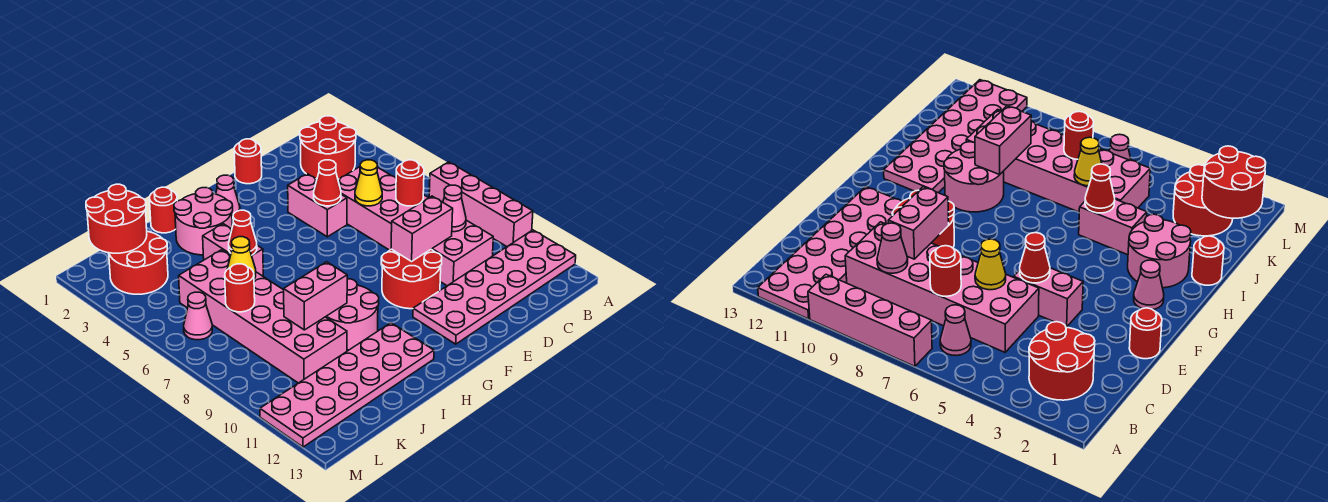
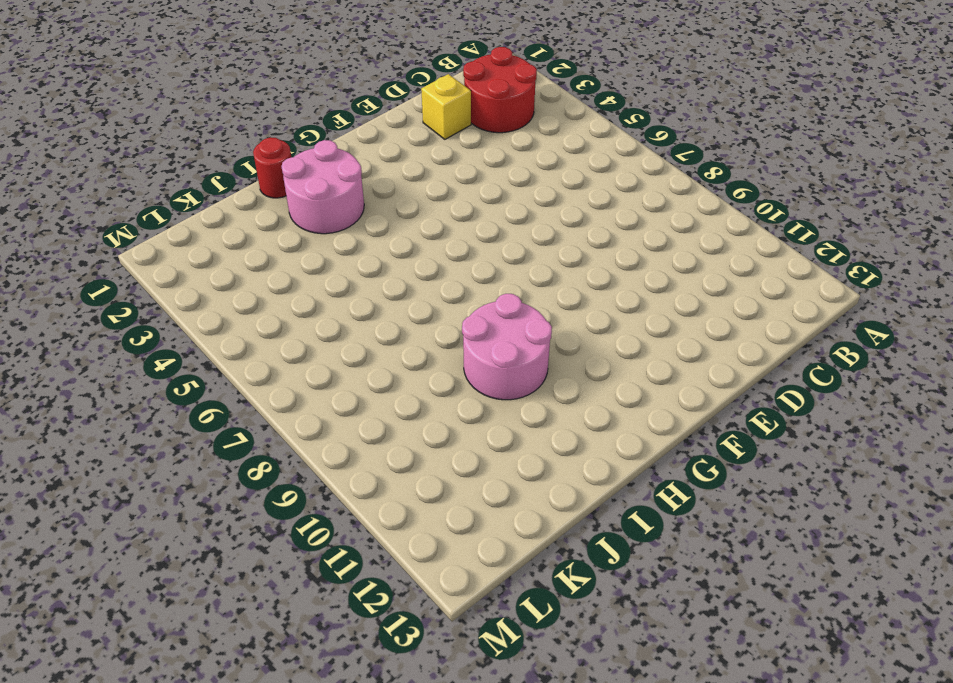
yellow 1x1 brick [421,74,471,139] -> none
none -> pink 1x4 brick [429,162,533,247]
none -> pink 2x6 plate [413,230,576,344]
none -> pink 1x1 cone [940,305,971,356]

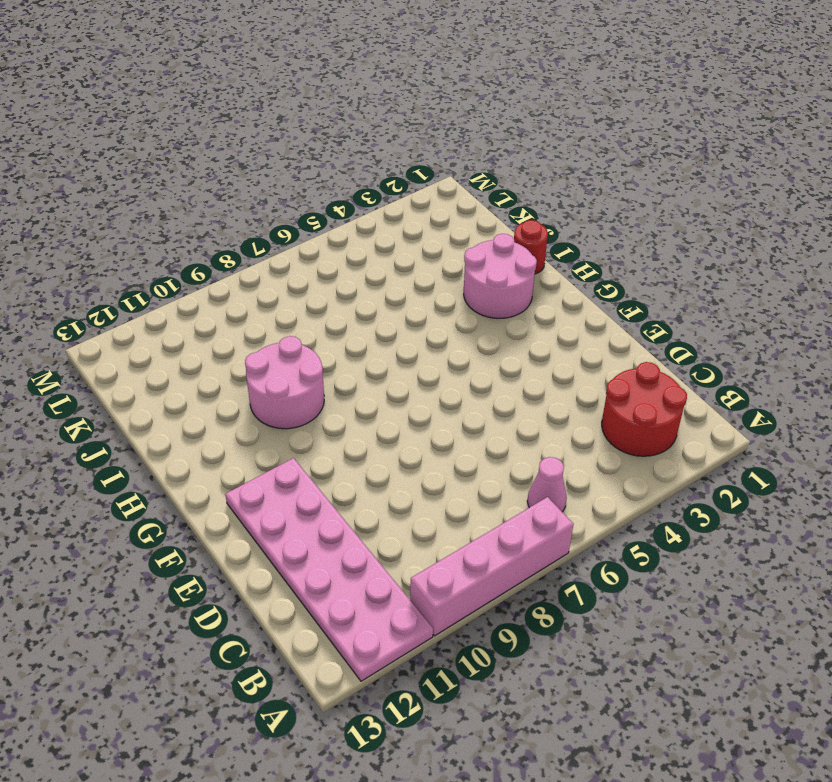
none -> pink 2x6 brick [338,167,493,286]
none -> red 1x1 round brick [234,139,262,184]
none -> pink 1x2 brick [288,174,347,237]

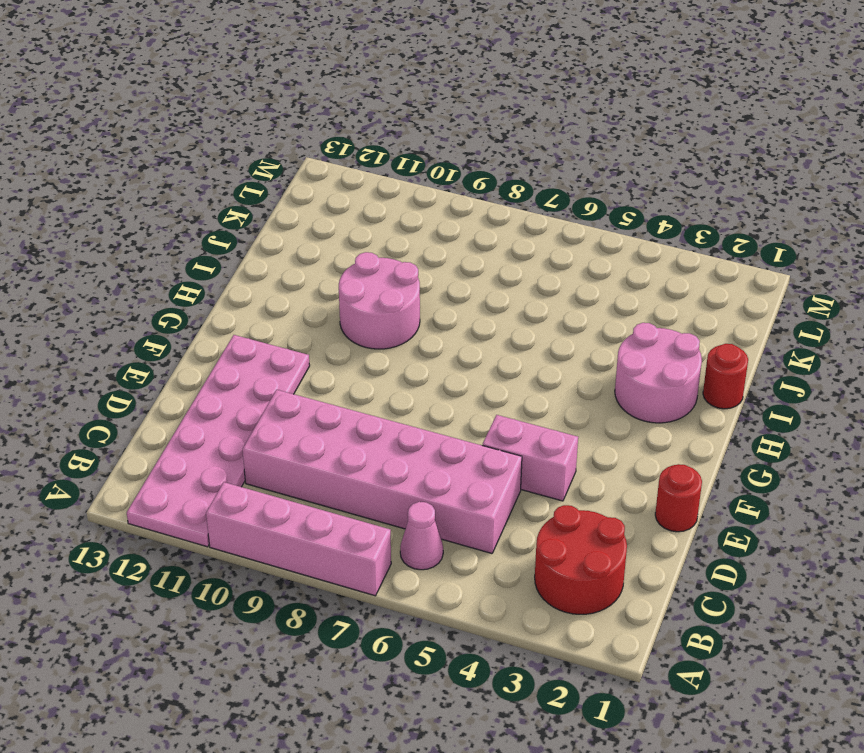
none -> red 2x2 round brick [382,249,442,309]
none -> pink 1x1 cone [216,175,240,220]
none -> pink 2x6 plate [260,323,434,447]

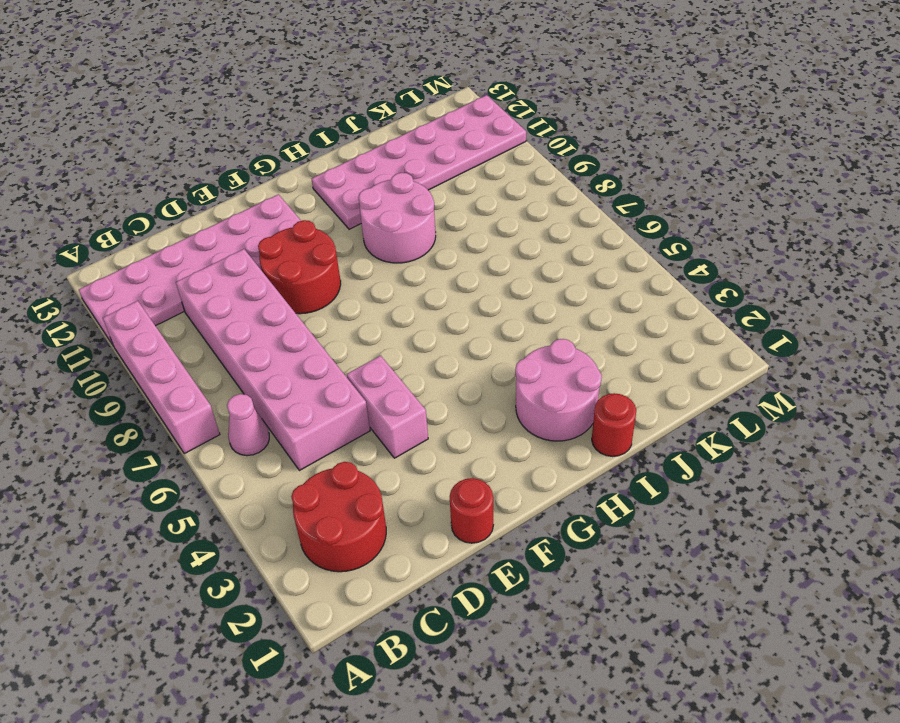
none -> pink 1x1 cone [216,175,240,220]
none -> pink 1x2 brick [203,224,263,276]
none -> pink 2x6 brick [179,250,347,383]

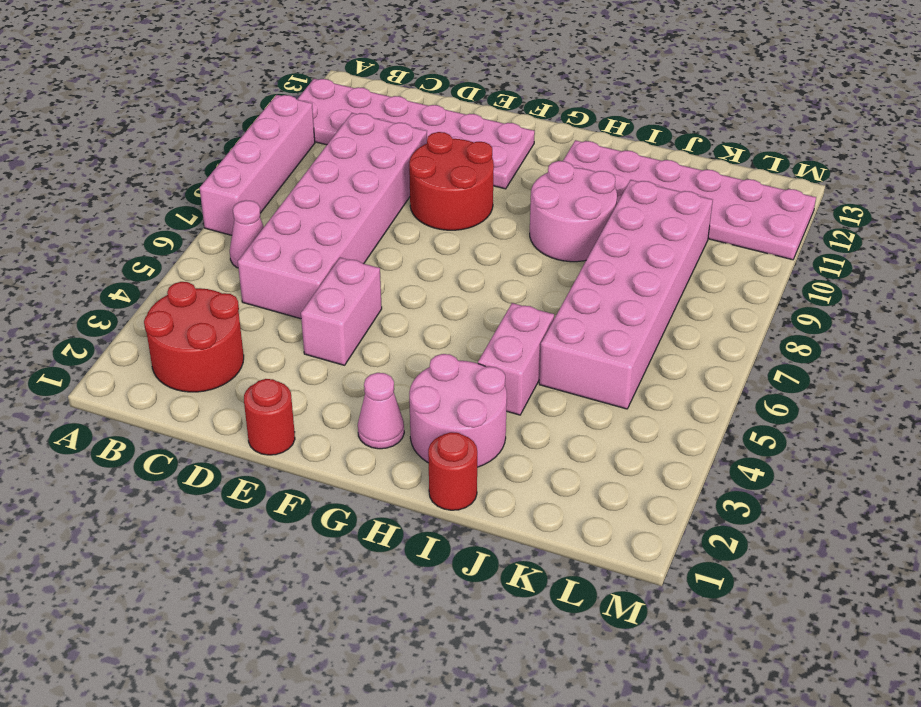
none -> red 2x2 round brick [109,231,168,294]
none -> pink 1x1 cone [184,292,212,340]
none -> red 1x1 round brick [396,160,424,206]

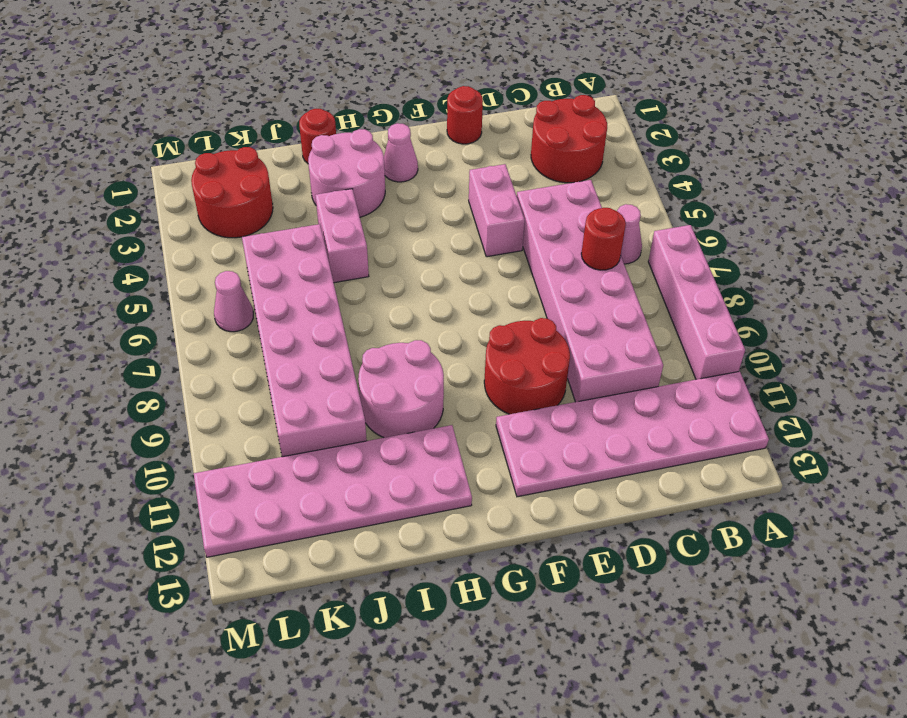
none -> pink 1x1 cone [443,185,466,232]
none -> yellow 1x1 cone [355,160,382,206]
none -> pink 1x2 brick [391,196,453,261]

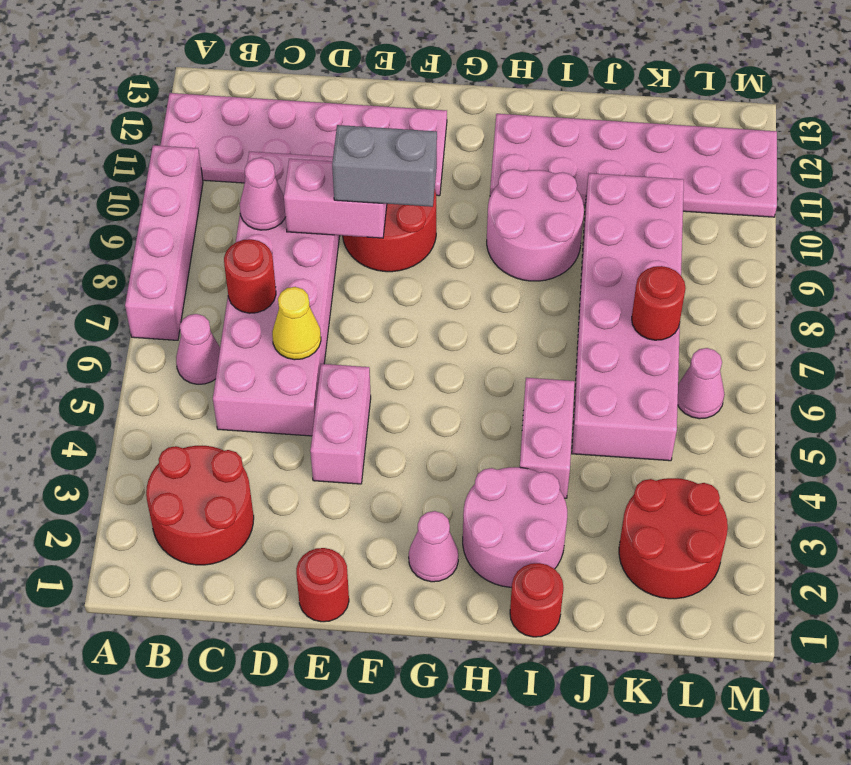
grey 1x2 brick [332,125,437,207] -> none
none -> red 1x1 cone [314,160,341,206]
none -> red 1x1 cone [229,210,257,255]
none -> pink 1x2 brick [284,262,347,330]

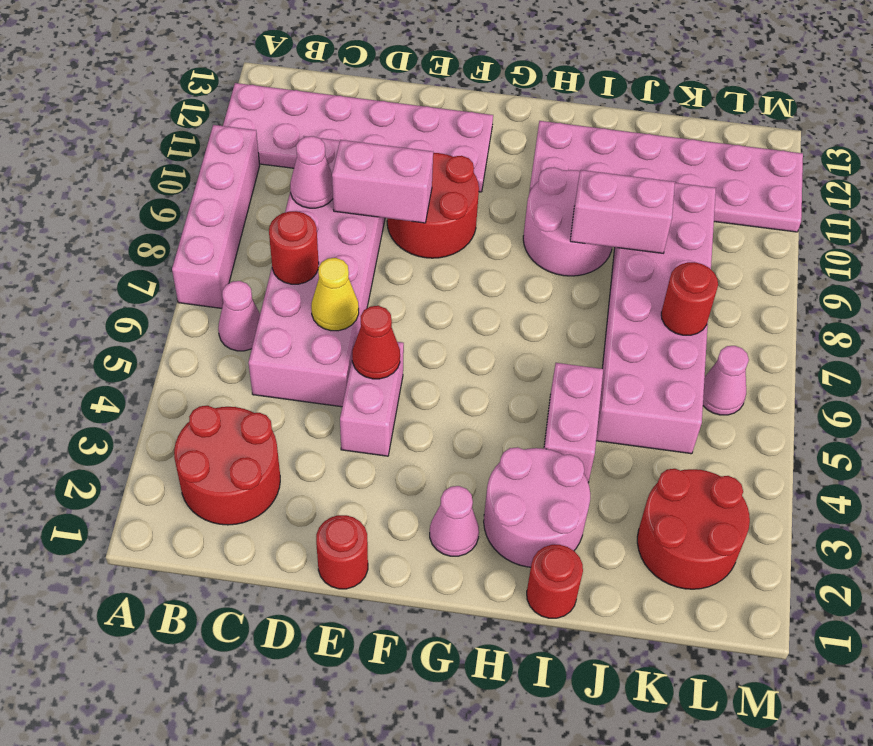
none -> red 1x1 cone [229,210,257,255]
none -> yellow 1x1 cone [227,237,256,279]
none -> red 2x2 round brick [86,184,147,253]

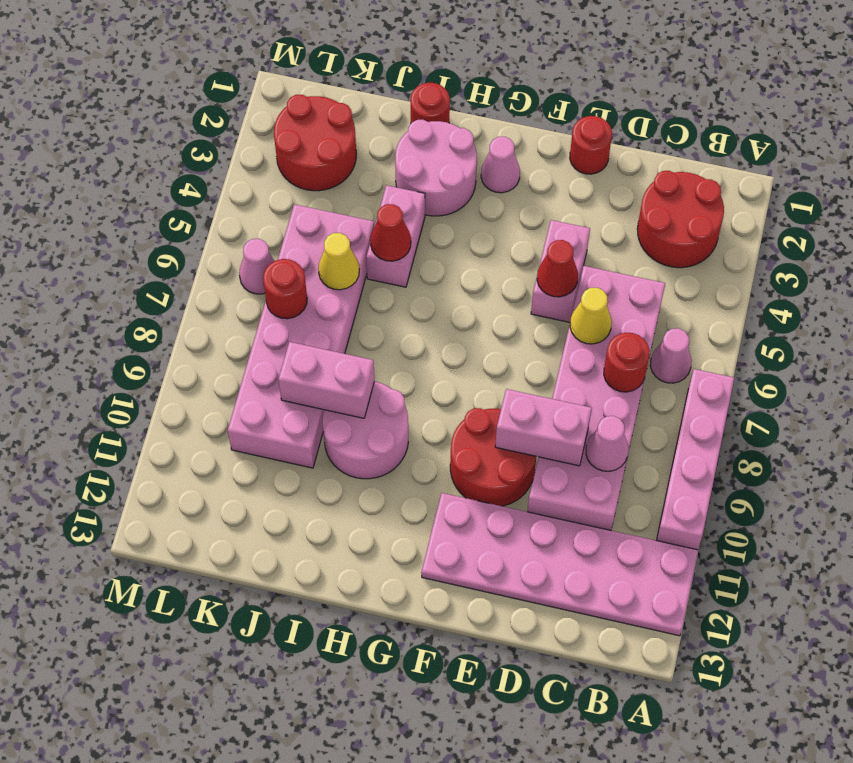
none -> pink 2x6 plate [260,323,434,447]
none -> red 2x2 round brick [86,184,147,253]

